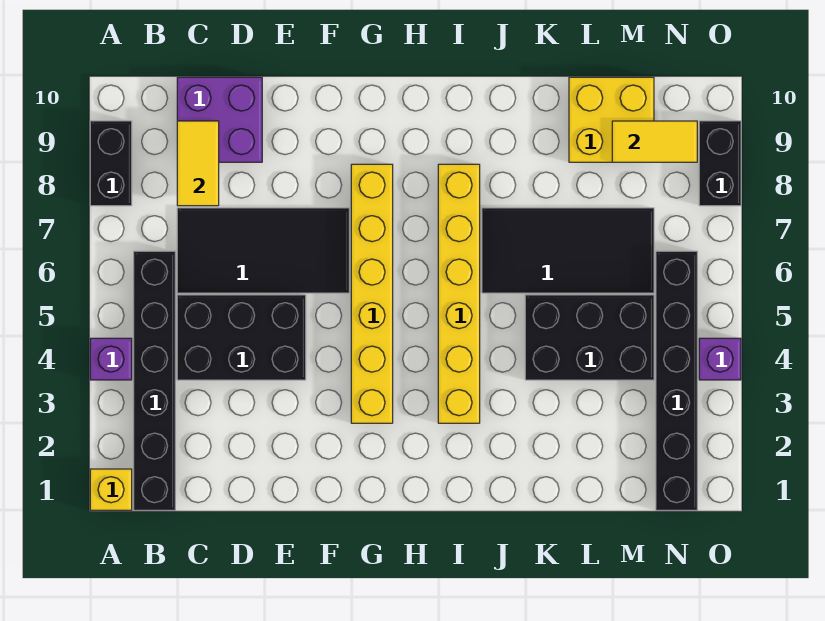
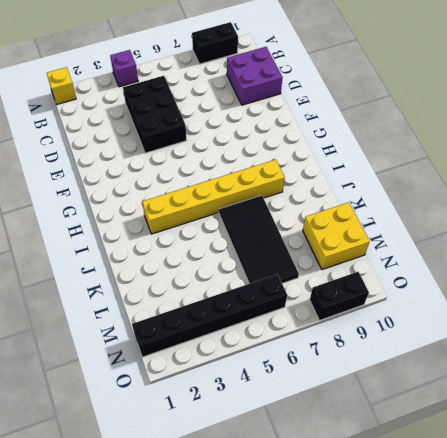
none -> black 1x6 brick [134,251,175,510]
none -> black 2x4 tile [177,208,349,293]
none -> yellow 1x6 brick [351,164,393,423]

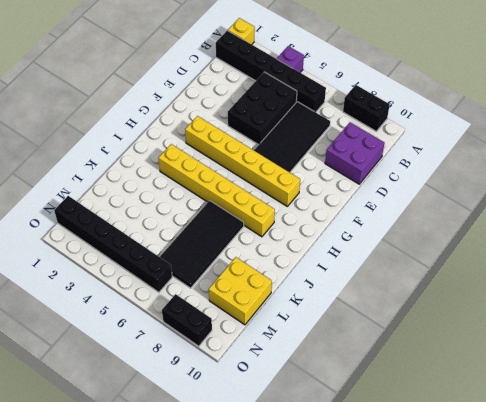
none -> black 2x3 brick [525,295,654,380]
none -> purple 1x1 brick [699,338,741,380]
none -> yellow 1x2 tile [177,121,219,206]

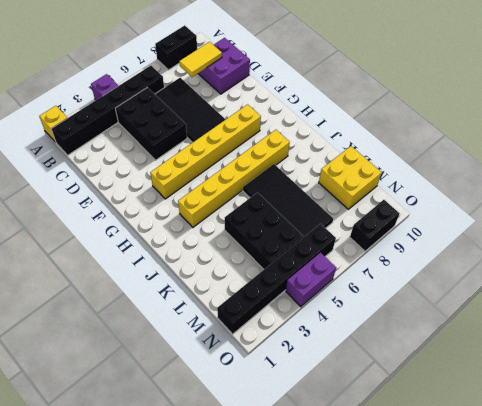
purple 1x2 brick [286,253,336,307] -> purple 1x1 brick [699,338,741,380]
none -> yellow 1x2 tile [612,121,697,162]

